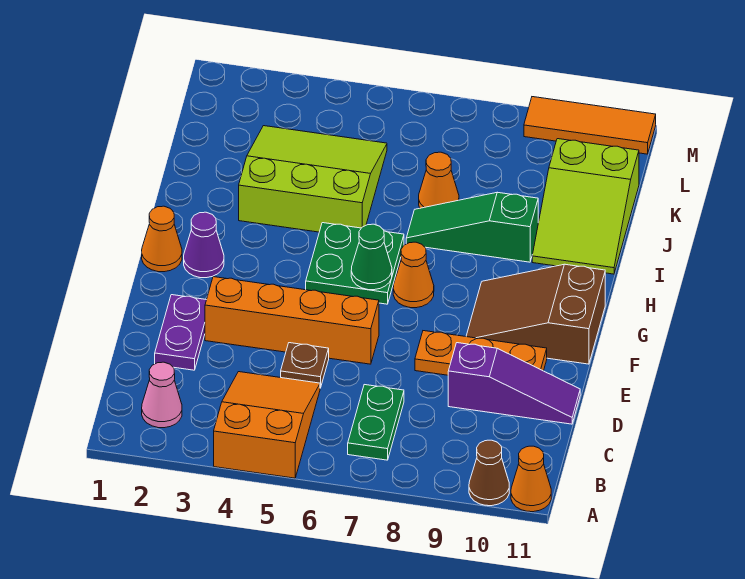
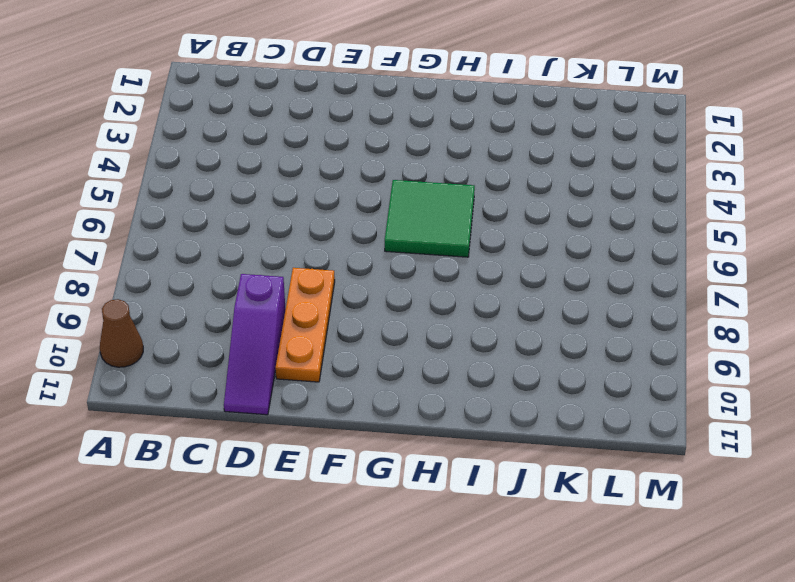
green 2x2 tile [385,180,475,257] -> green 2x2 plate [306,223,404,304]
none -> orange 2x3 slope [214,372,320,478]
none -> orange 1x1 cone [511,446,551,512]
none -> pink 1x1 cone [142,362,182,428]

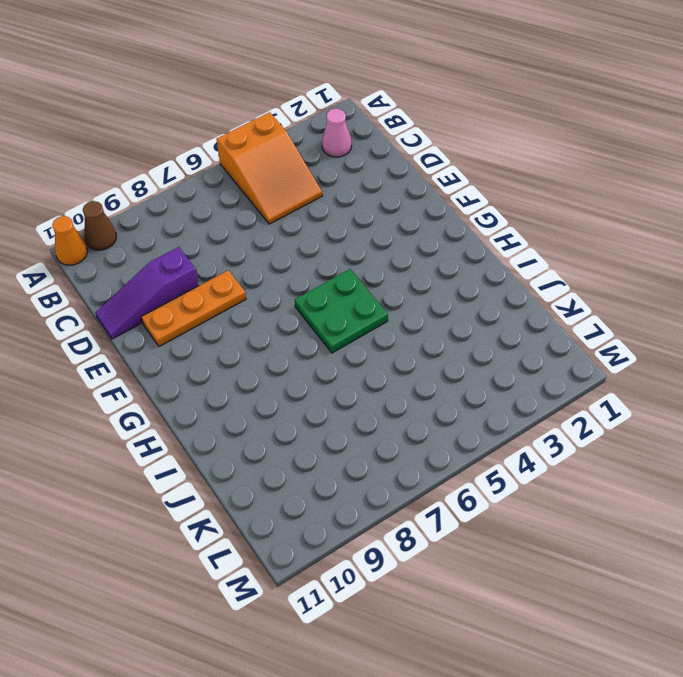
none -> green 1x2 plate [348,385,404,460]
none -> purple 1x2 plate [155,295,206,370]
none -> brown 1x1 plate [281,343,329,388]

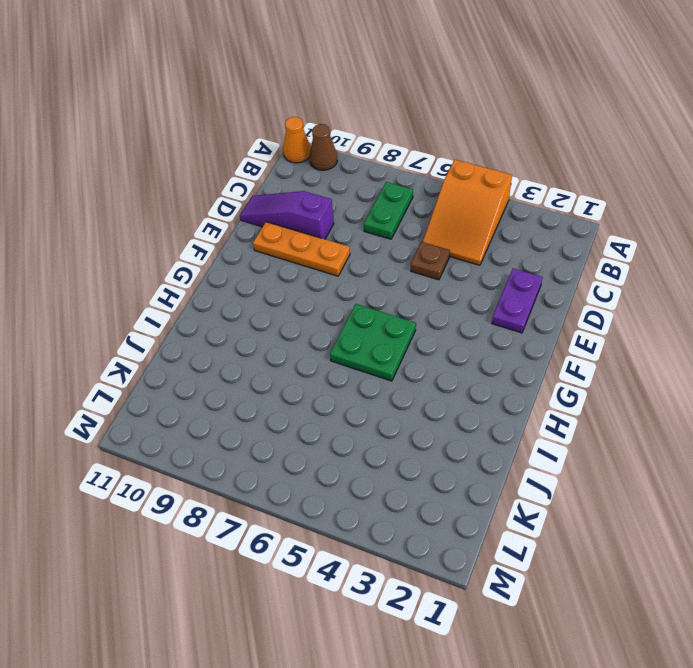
none -> pink 1x1 cone [142,362,182,428]
none -> orange 1x4 brick [205,277,379,364]
none -> brown 2x3 slope [466,264,605,364]

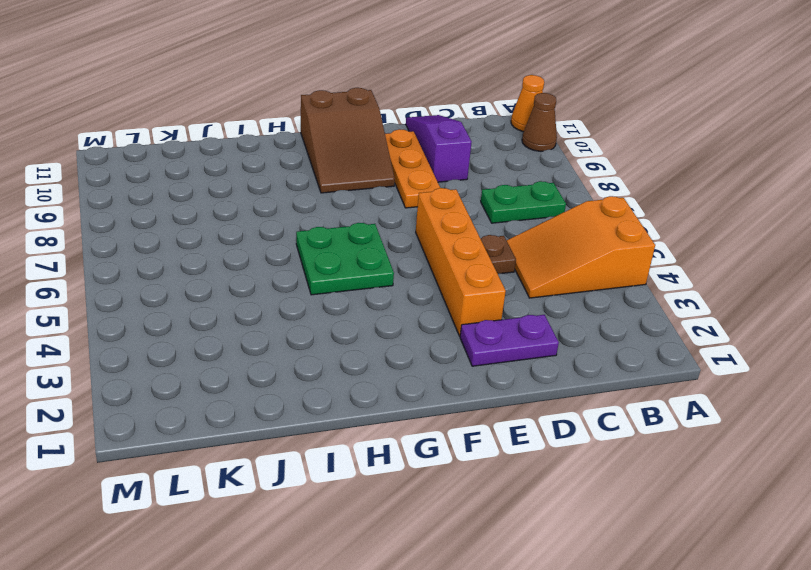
none -> pink 1x1 cone [142,362,182,428]
none -> orange 1x1 cone [142,206,182,272]
none -> purple 1x1 cone [184,212,224,278]

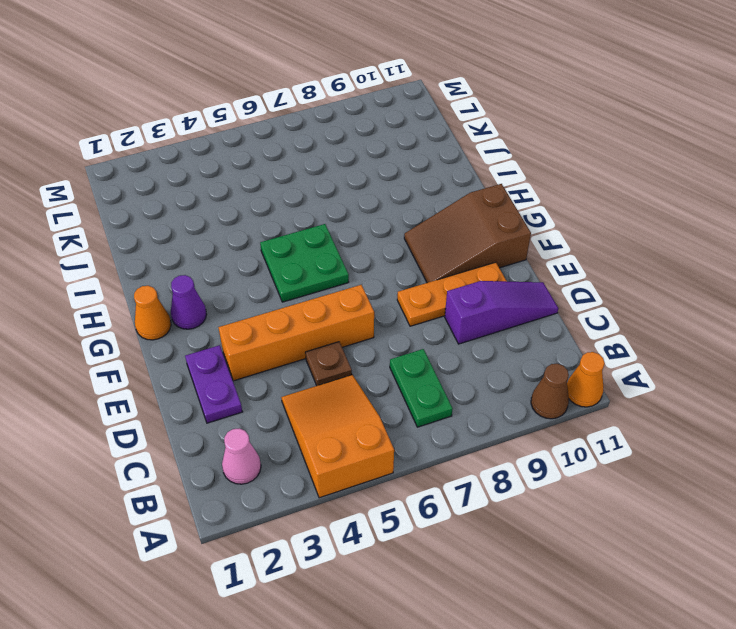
none -> orange 1x1 cone [393,242,434,308]
none -> lime 3x3 slope [239,126,387,232]
none -> green 1x3 slope [406,192,538,262]

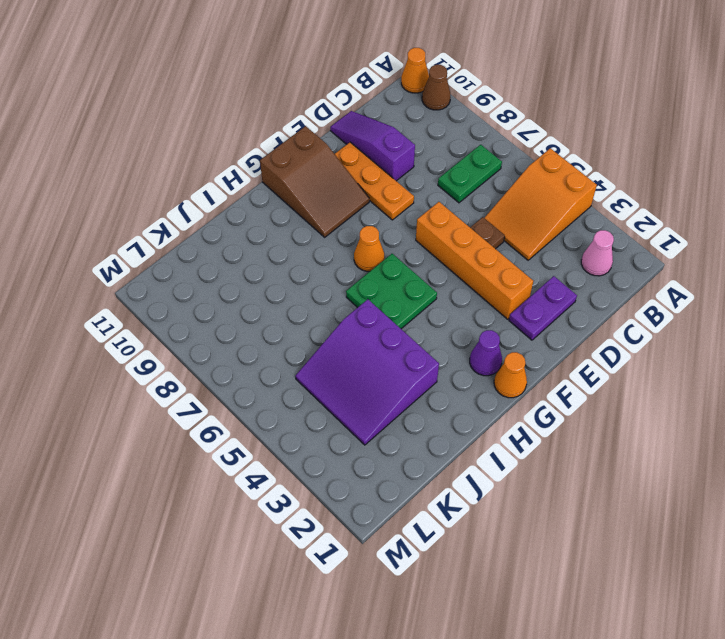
purple 3x3 slope [295,299,439,445] -> lime 3x3 slope [239,126,387,232]
none -> green 1x3 slope [406,192,538,262]
none -> lime 2x3 slope [532,139,639,274]
none -> orange 1x1 cone [419,152,459,208]

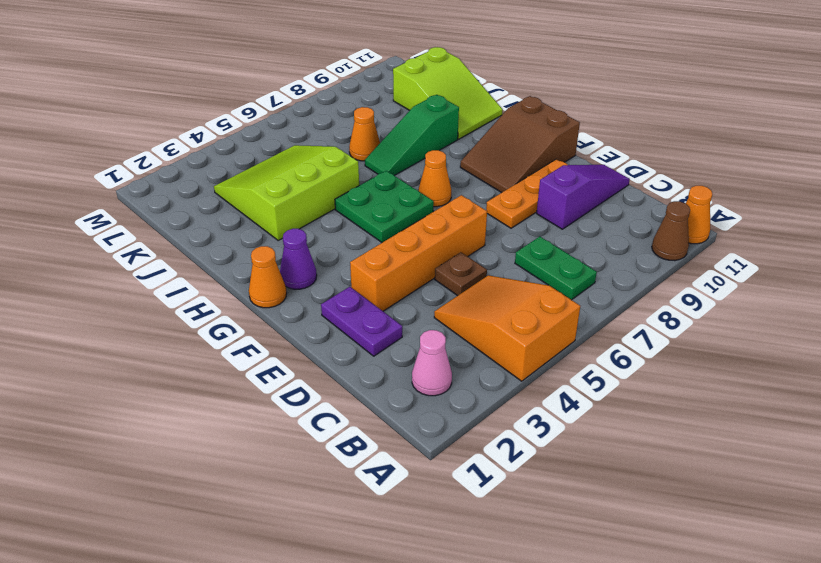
none -> orange 1x3 tile [524,97,656,154]
none -> green 1x1 cone [351,224,392,290]

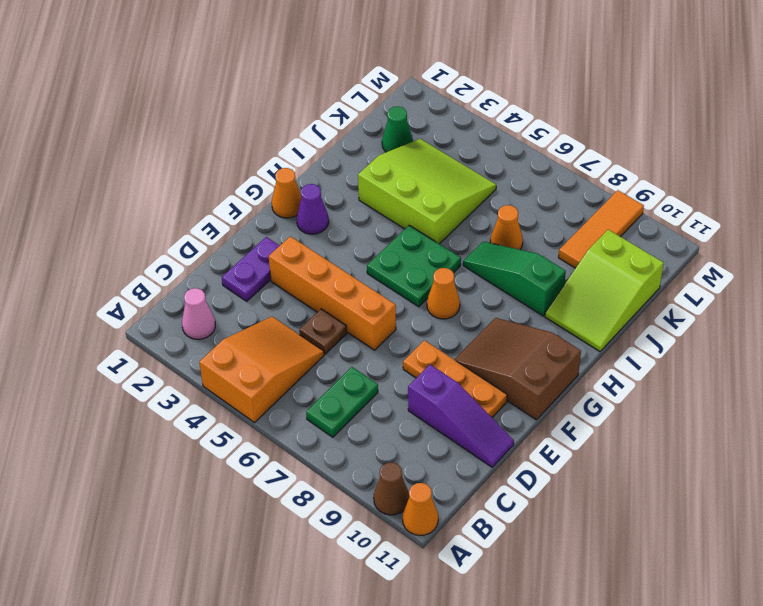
green 1x1 cone [382,106,413,152] -> green 1x1 cone moved to [351,224,392,290]
orange 1x3 tile [558,190,644,268] -> orange 1x3 tile turned to [524,97,656,154]

